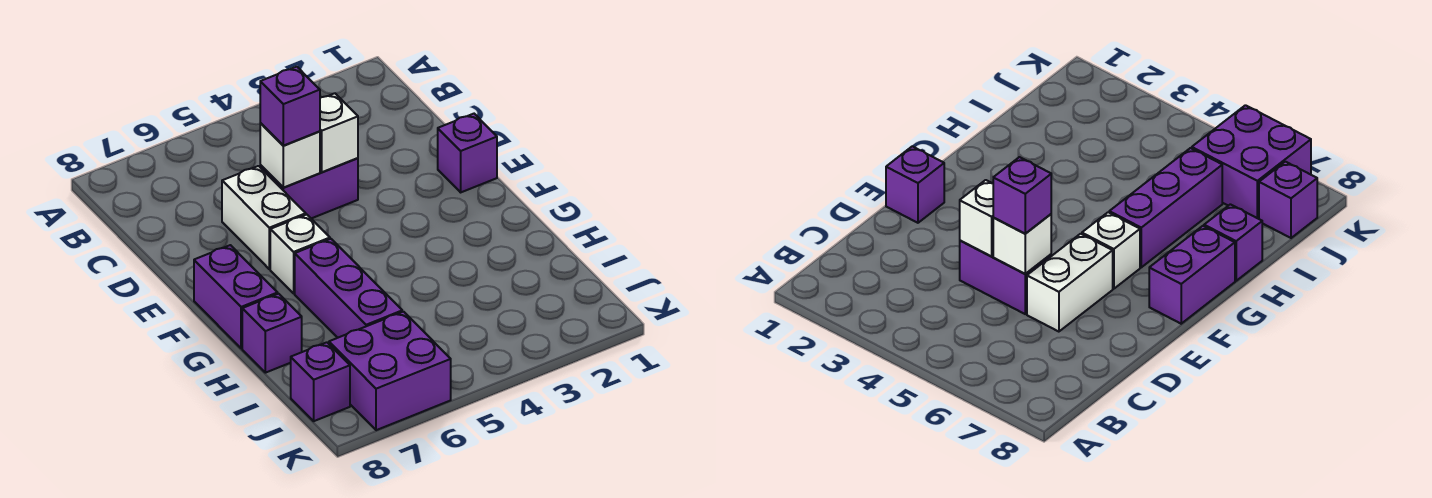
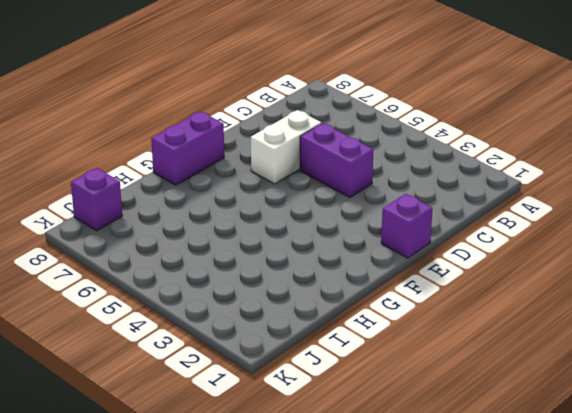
none -> white 1x1 brick [270,215,330,293]
none -> purple 1x3 brick [295,239,402,338]
none -> purple 1x1 brick [242,294,302,373]

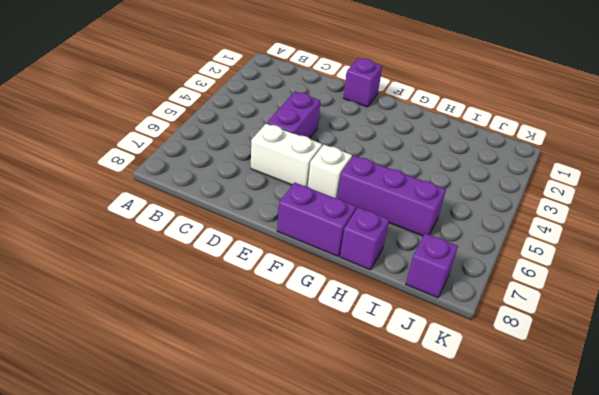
none -> purple 2x2 brick [329,312,451,430]
none -> white 1x1 brick [320,93,358,172]
none -> white 1x1 brick [260,123,320,188]

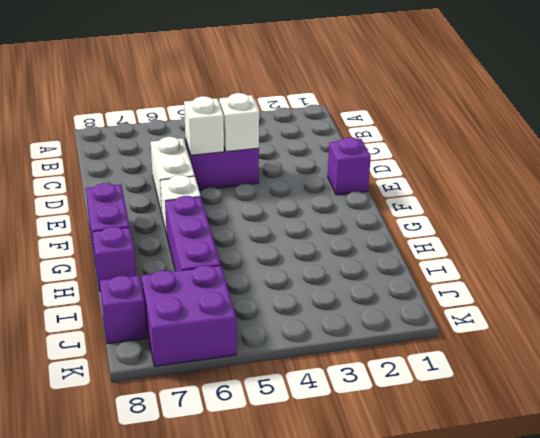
none -> purple 1x1 brick [260,67,320,146]

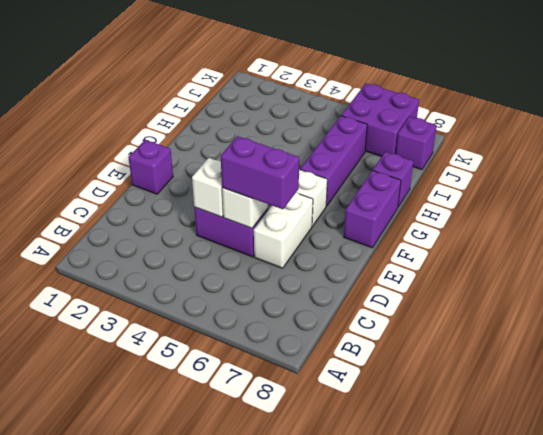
purple 1x2 brick [221,136,299,209] -> purple 1x1 brick [260,67,320,146]

